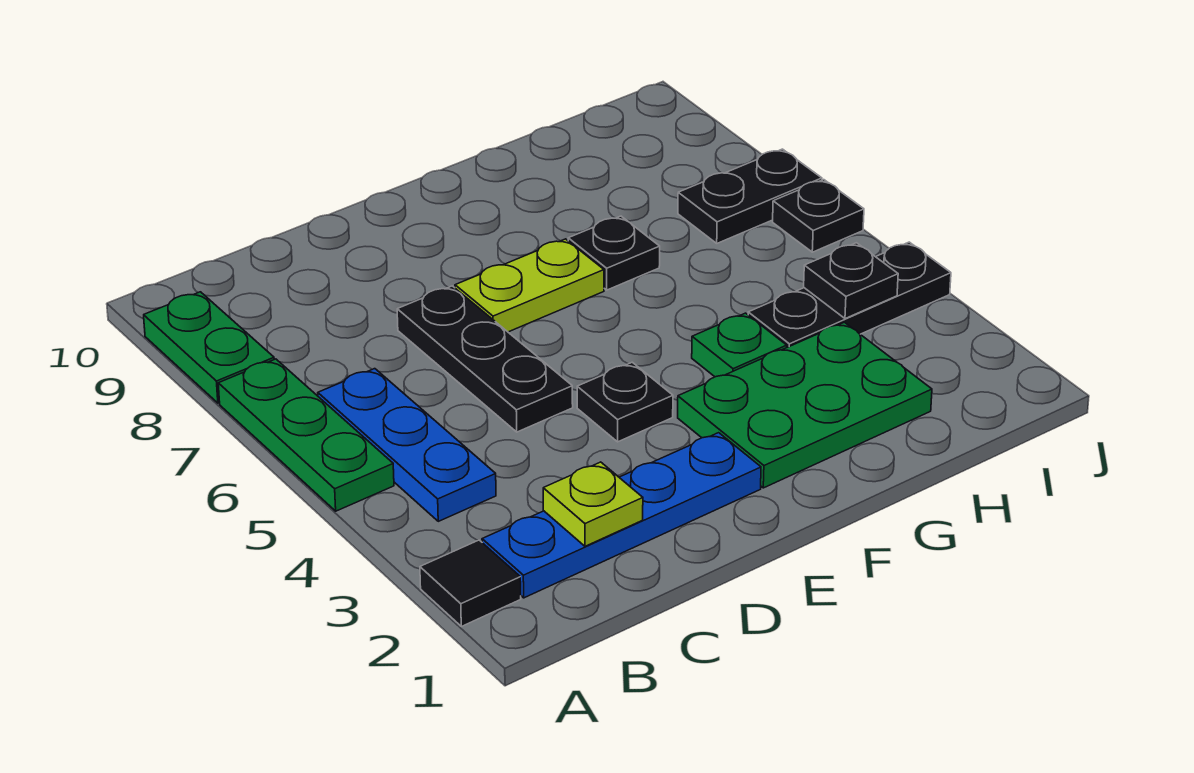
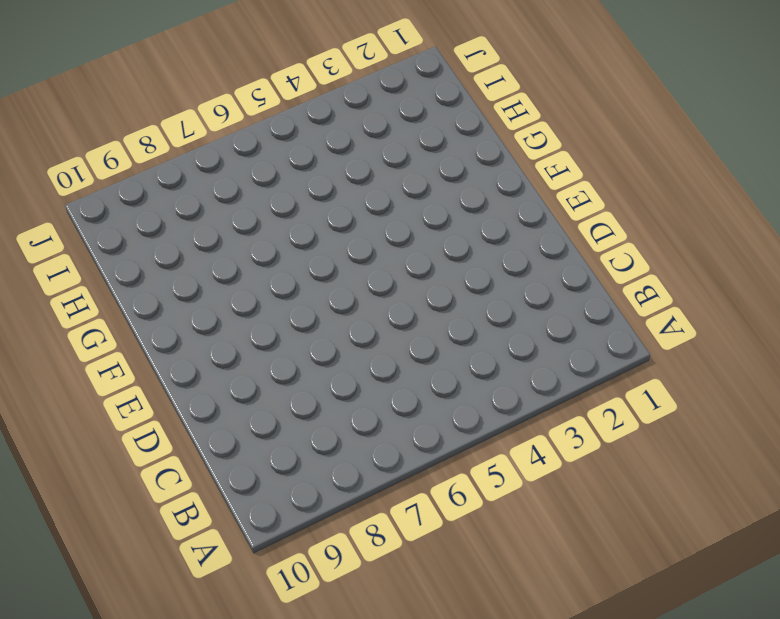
none -> black 1x1 tile [420,540,521,626]
none -> green 1x3 plate [218,359,394,511]
none -> green 1x2 plate [144,292,274,403]

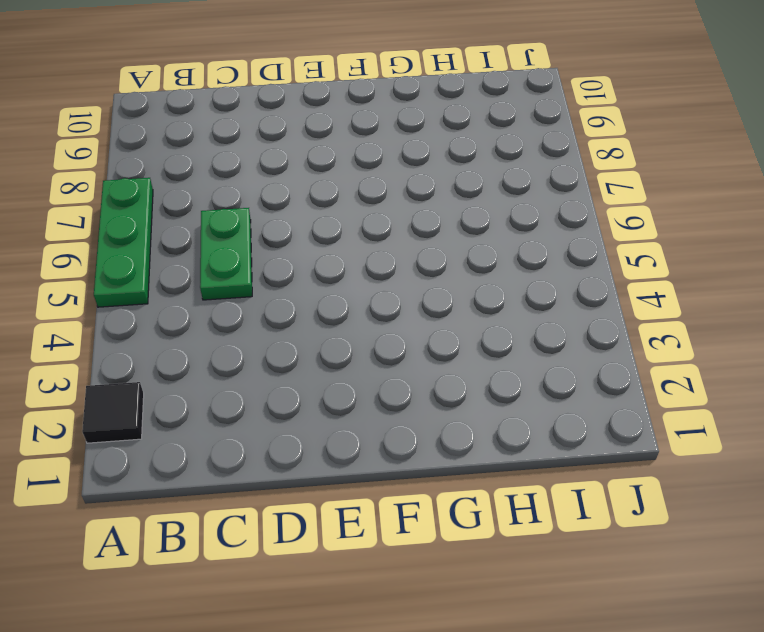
green 1x2 plate [200,208,252,300] -> green 1x2 plate moved to [144,292,274,403]
none -> blue 1x4 plate [482,433,761,598]
none -> blue 1x3 plate [318,369,496,521]
none -> black 1x3 plate [397,286,573,432]

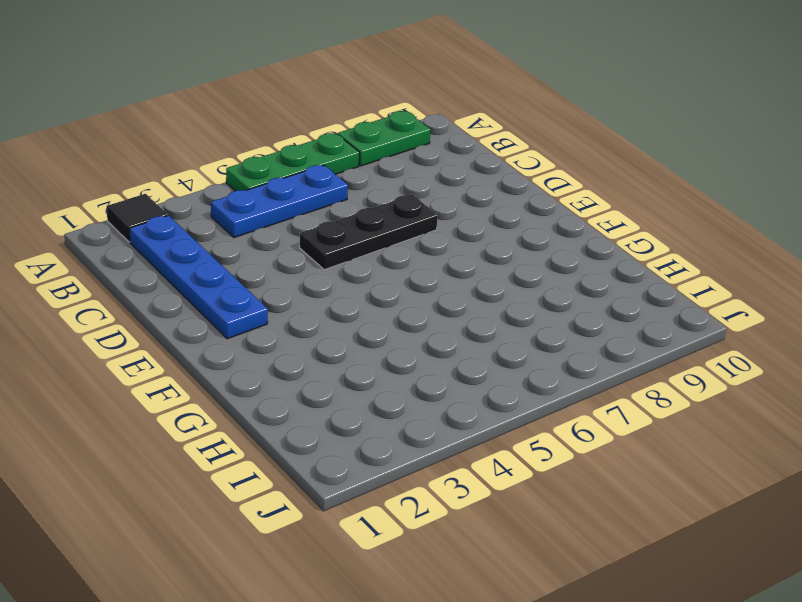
none -> black 1x1 plate [577,362,673,442]
none -> lime 1x2 plate [455,239,604,332]
none -> green 2x3 plate [678,322,932,488]

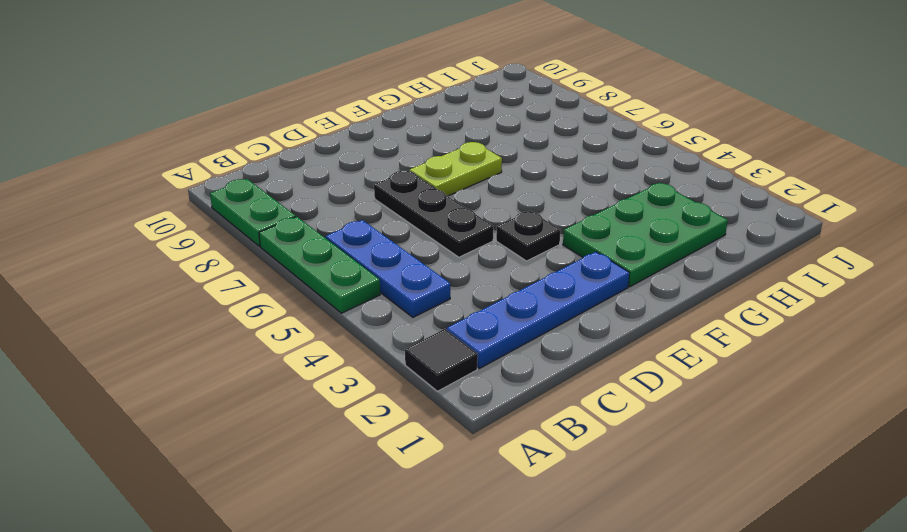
none -> green 1x1 plate [692,313,787,377]
none -> black 1x1 plate [568,216,660,290]
none -> black 1x3 plate [748,242,951,347]

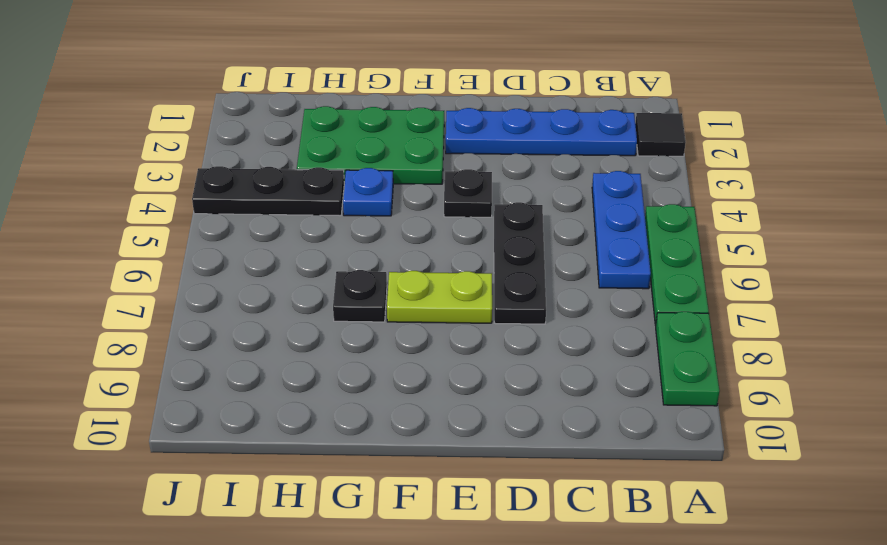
blue 1x1 plate [343,168,393,216] -> green 1x1 plate [692,313,787,377]
none -> black 1x2 plate [678,149,822,243]
none -> black 1x1 plate [773,180,864,252]
none -> lime 1x1 plate [543,462,643,546]

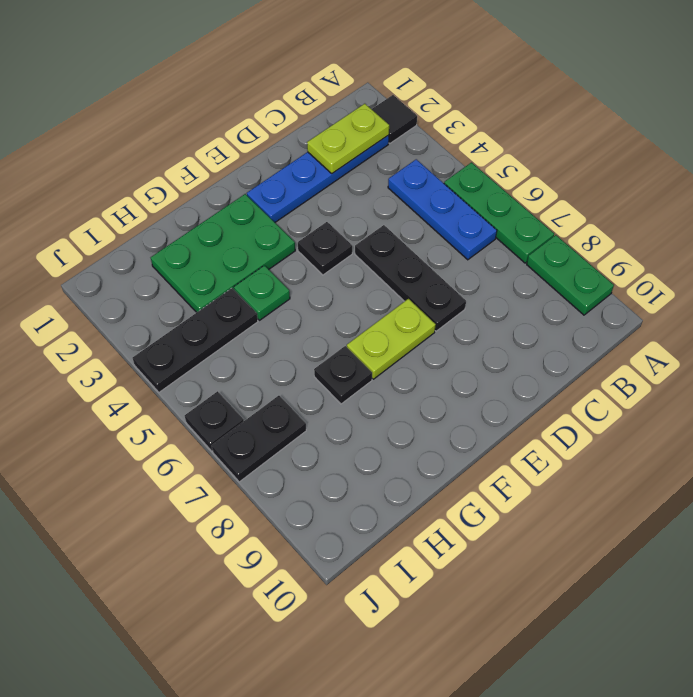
lime 1x2 plate [307,104,389,173] -> lime 1x1 plate [543,462,643,546]
none -> black 1x1 plate [804,243,898,319]

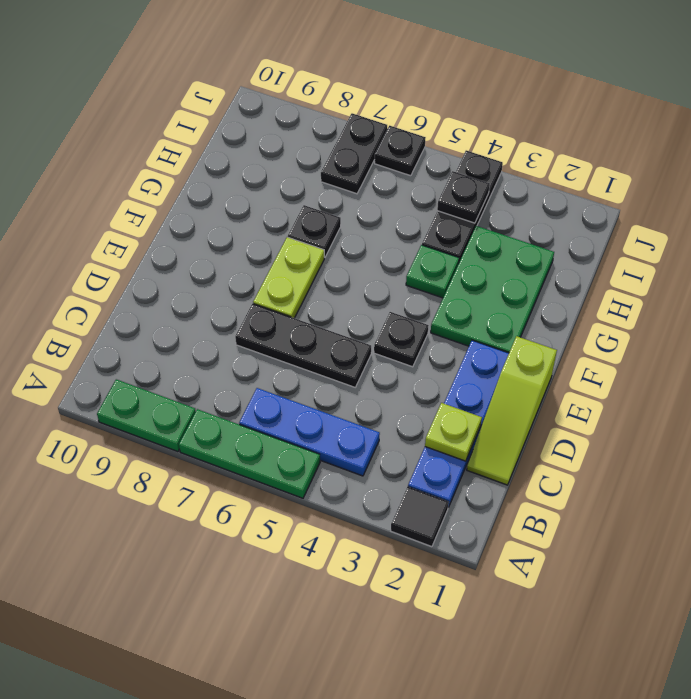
lime 1x3 slope [467,336,557,485] -> none

